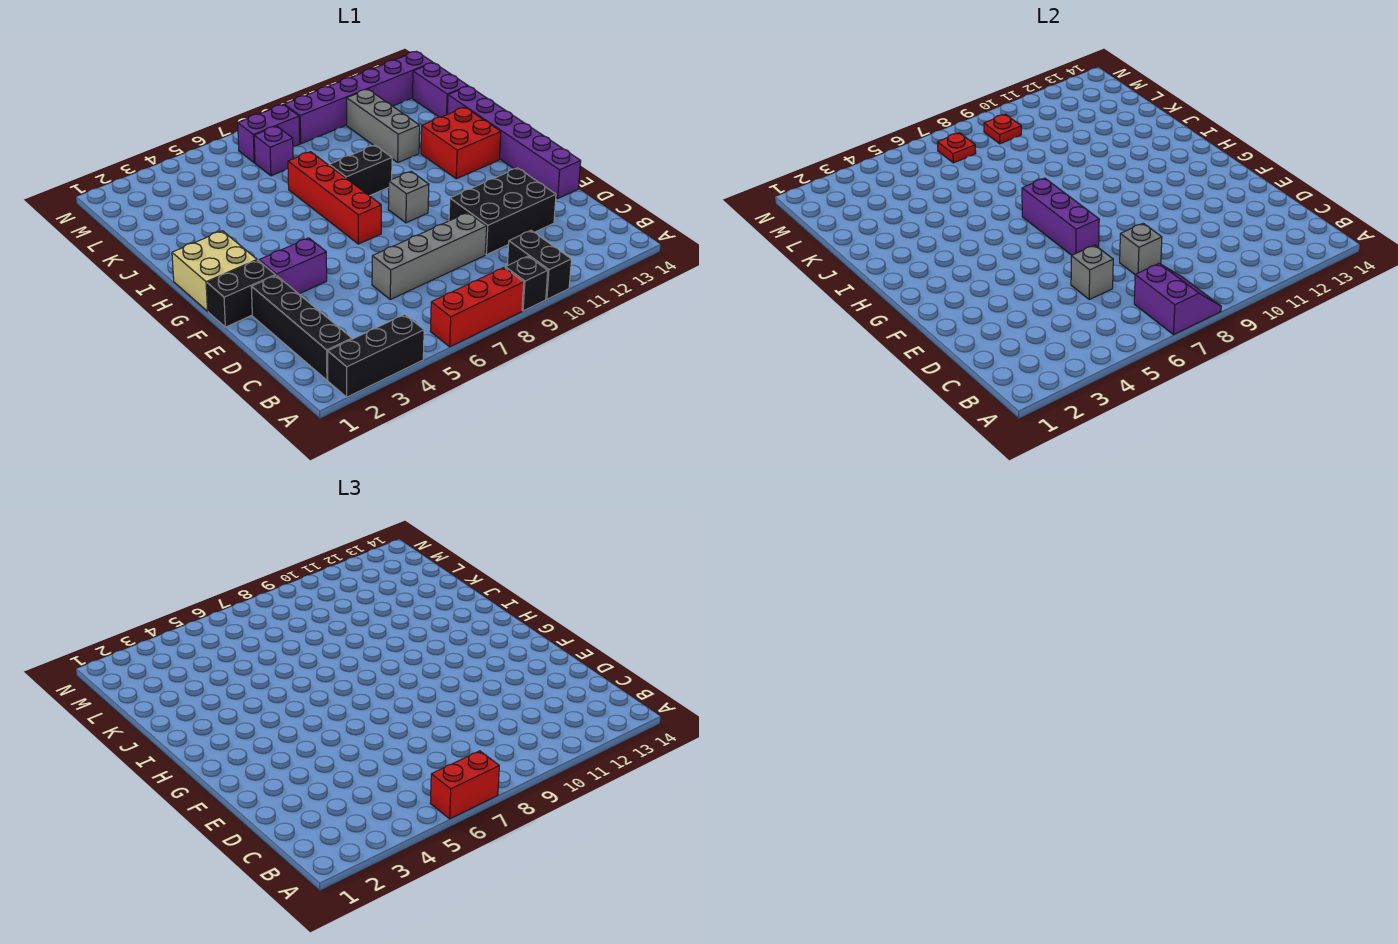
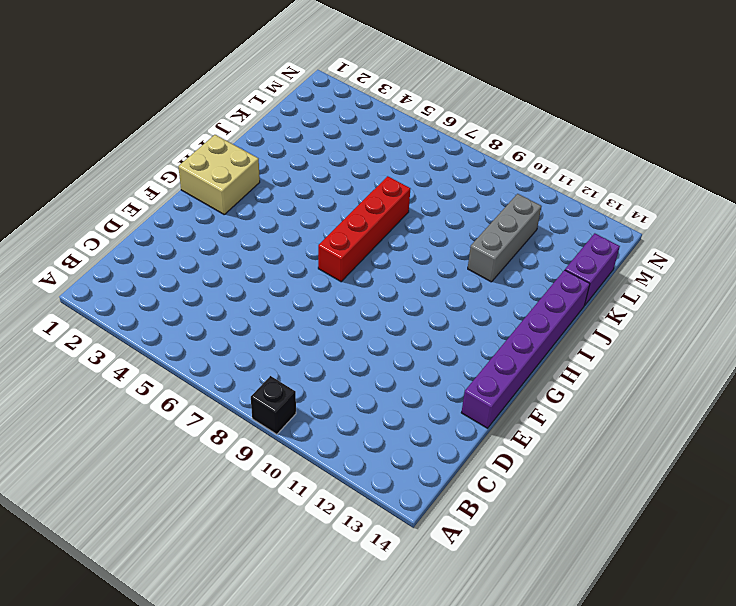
none -> black 1x3 brick [328,314,424,397]
none -> red 1x3 brick [430,268,524,347]
none -> black 1x2 brick [507,230,571,299]

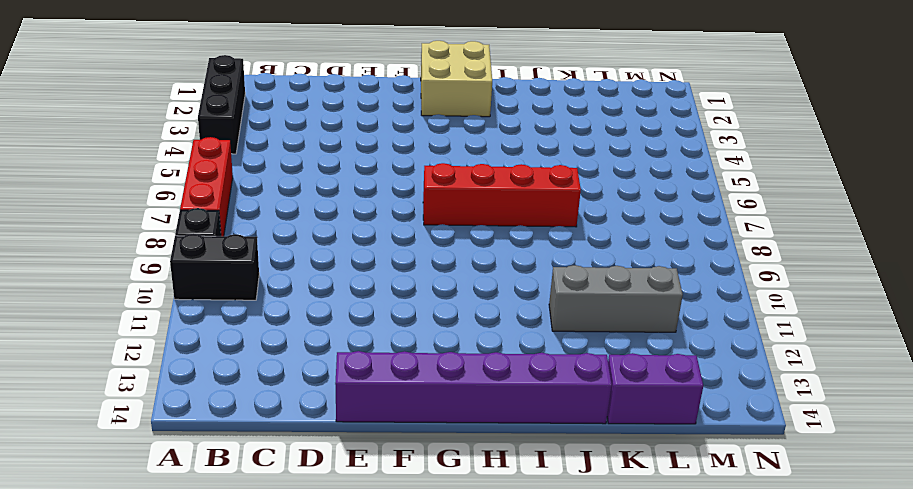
none -> black 1x4 brick [251,275,352,380]
none -> grey 1x4 brick [372,213,487,299]
none -> black 2x3 brick [449,168,556,255]

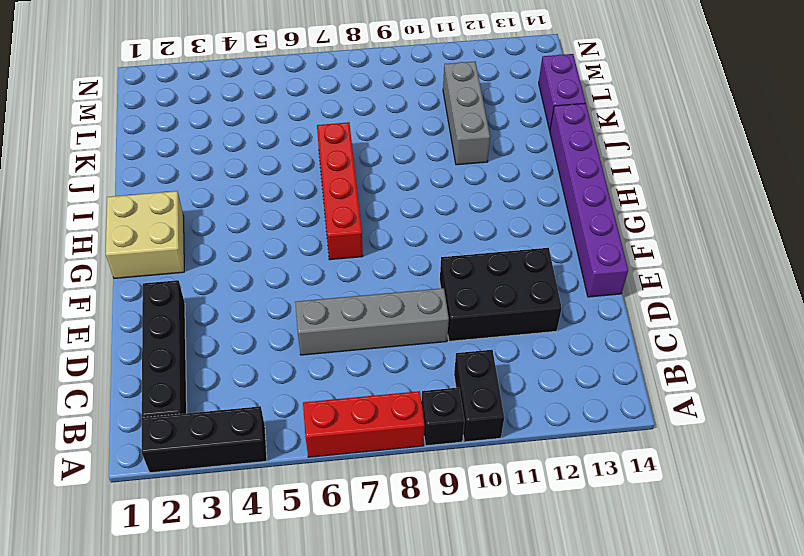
none -> black 1x2 brick [207,260,275,327]
none -> purple 1x2 brick [259,238,327,294]
none -> grey 1x1 brick [388,172,429,223]

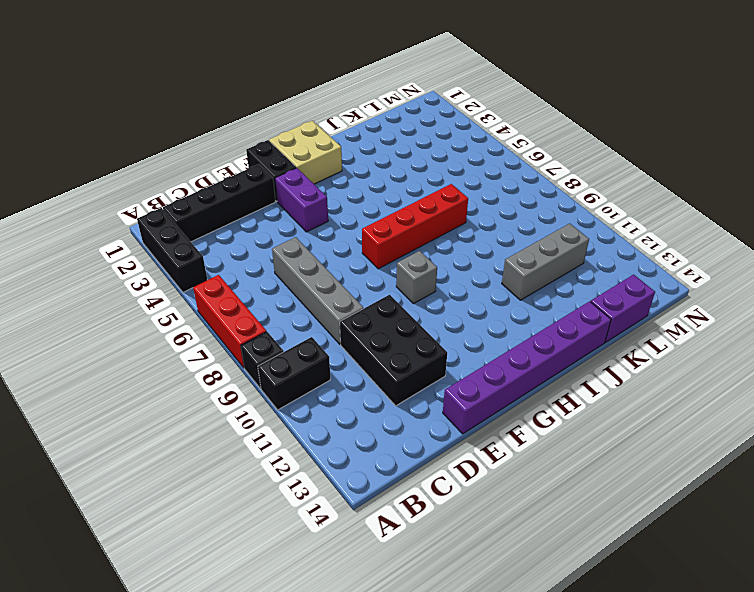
none -> red 2x2 brick [421,107,501,179]
none -> black 1x2 brick [329,145,392,196]
none -> purple 1x1 brick [254,126,293,176]

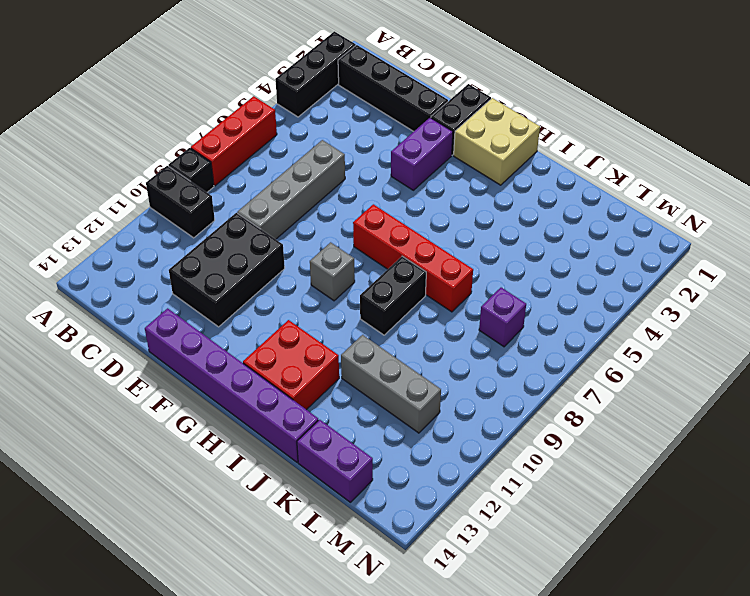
none -> purple 1x2 brick [238,105,300,163]
none -> purple 1x6 brick [284,52,433,144]
none -> purple 2x2 slope [1134,264,1221,335]

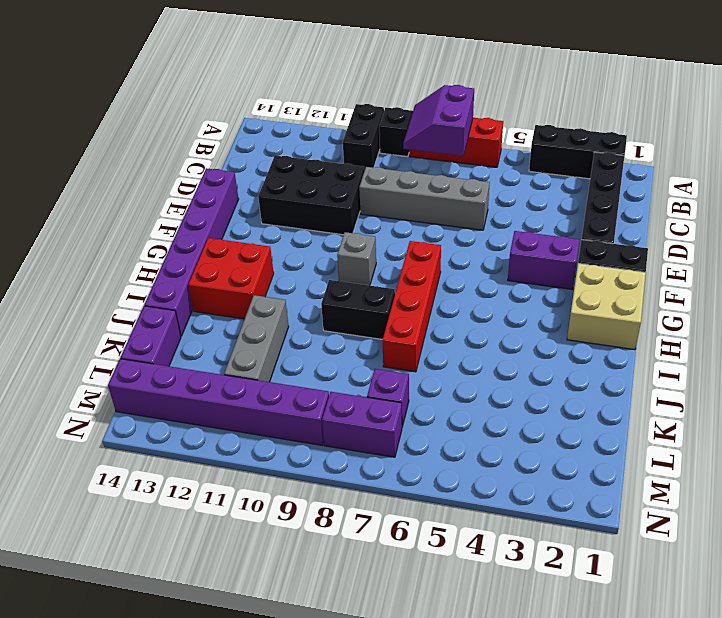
none -> grey 1x1 brick [1071,245,1113,299]
none -> grey 1x1 brick [1120,223,1162,275]
none -> purple 1x3 brick [1022,178,1099,255]

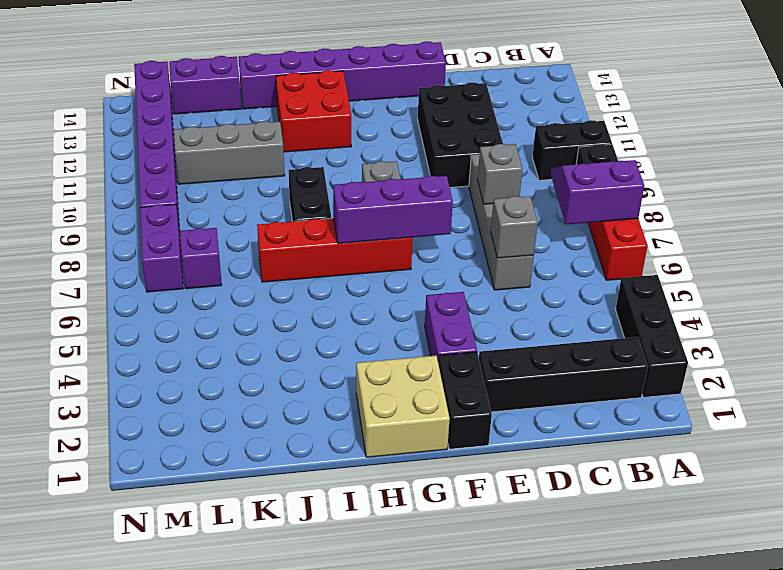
none -> red 1x1 plate [937,133,976,163]
none -> red 1x1 plate [984,114,1021,144]
none -> red 1x2 brick [430,751,499,819]

